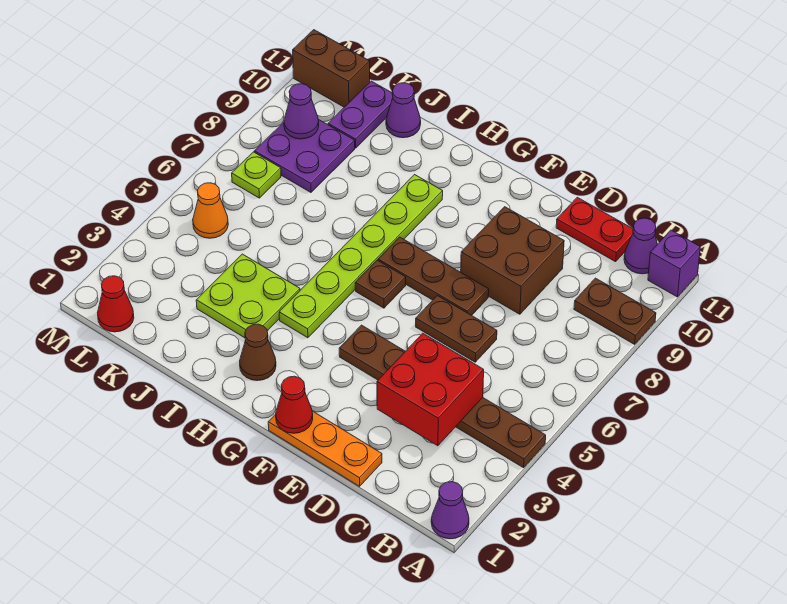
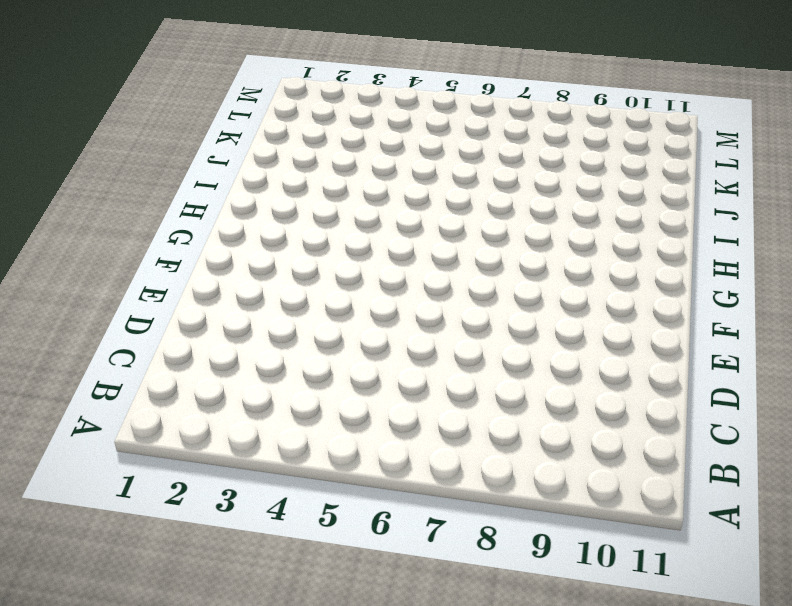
none -> purple 1x1 cone [431,482,469,539]
none -> brown 1x6 plate [339,325,546,468]
none -> brown 1x2 plate [574,278,656,344]

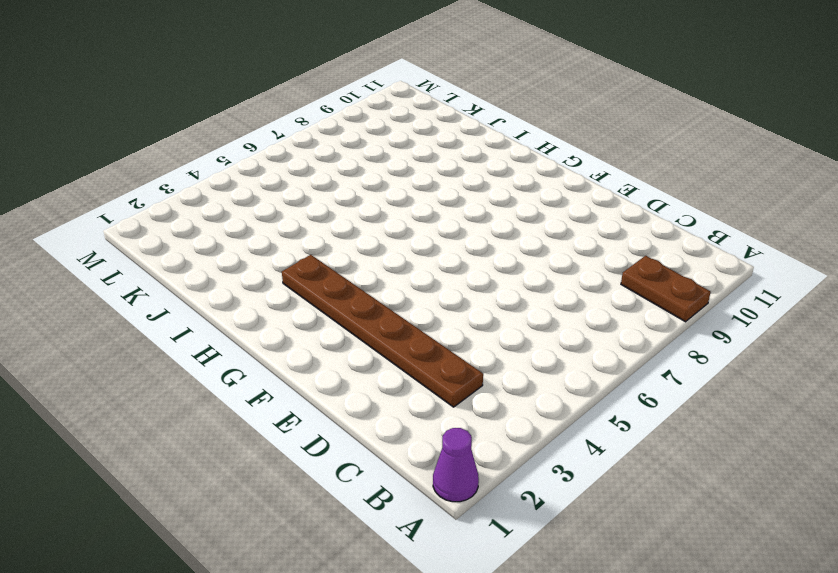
brown 1x6 plate [282,255,483,407] -> brown 1x6 plate moved to [339,325,546,468]
none -> purple 1x1 brick [648,230,700,297]
none -> purple 1x1 cone [624,218,657,274]
none -> red 1x2 plate [556,197,633,262]

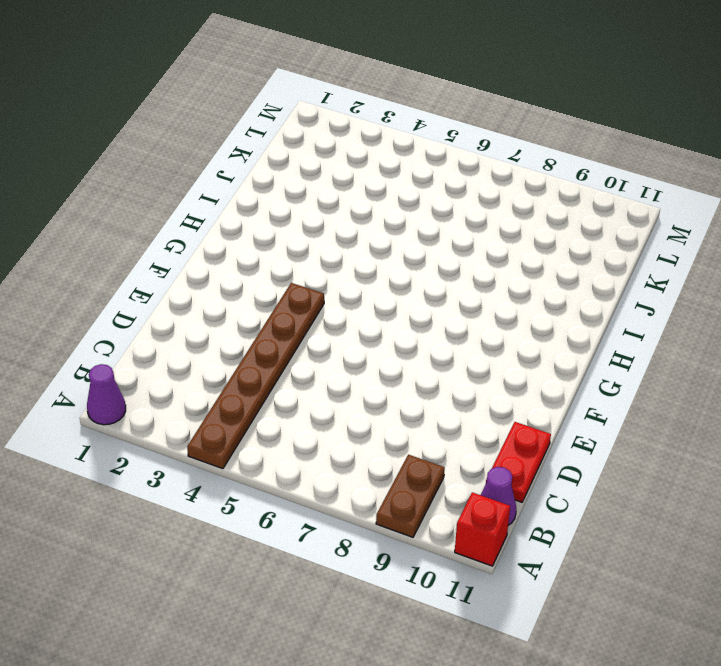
red 1x1 brick [455,492,510,566] -> purple 1x1 brick [648,230,700,297]
none -> orange 1x3 plate [268,411,382,486]
none -> brown 1x2 plate [416,296,497,362]
none -> brown 2x2 brick [461,207,564,314]

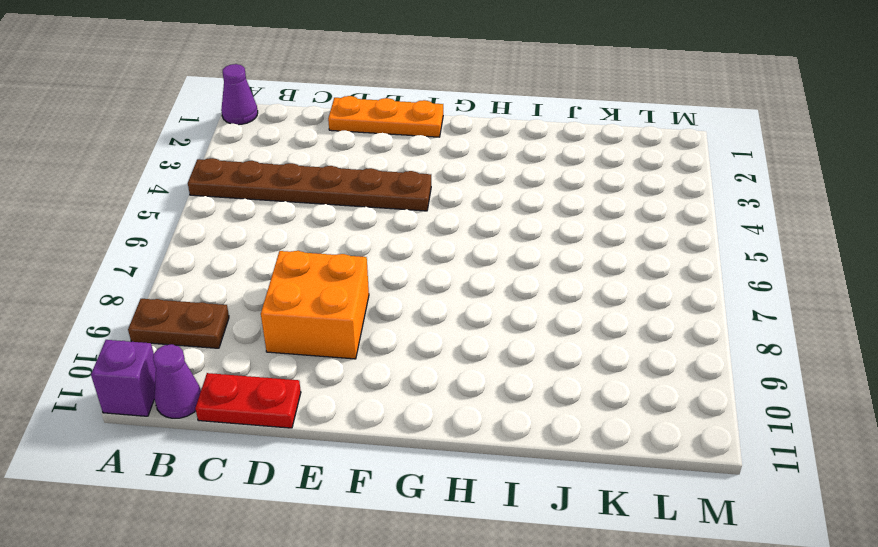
orange 2x2 brick [261,251,369,359] -> brown 2x2 brick [461,207,564,314]
none -> brown 1x2 plate [416,296,497,362]
none -> brown 1x3 plate [378,237,489,315]
none -> brown 1x1 plate [355,260,406,308]

